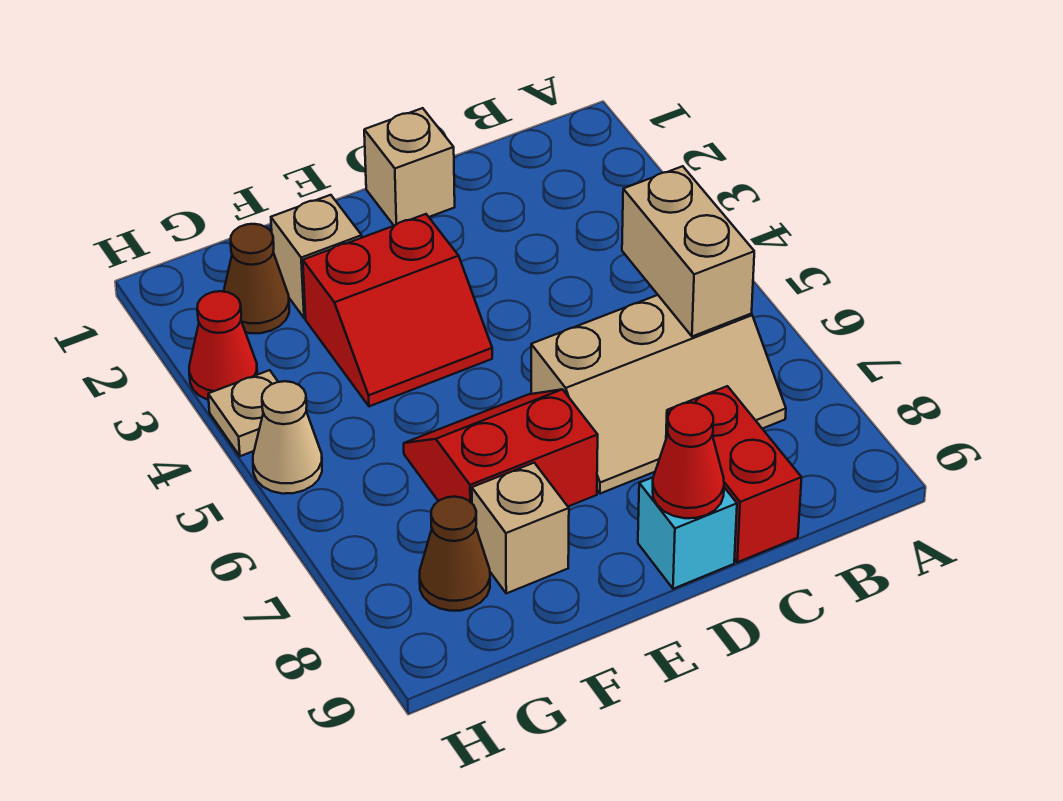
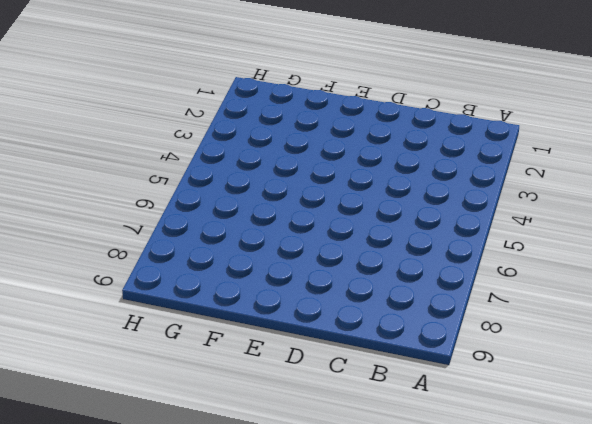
none -> tan 2x3 slope [531,295,786,494]
none -> red 1x2 brick [666,386,802,562]
none -> tan 1x1 brick [364,108,455,226]

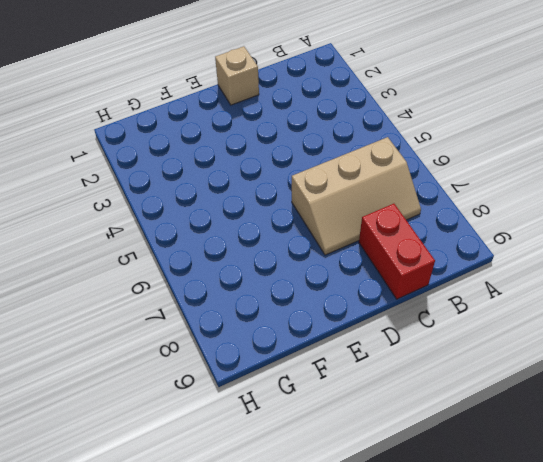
none -> cyan 1x1 brick [638,477,737,589]
none -> red 2x2 slope [303,214,492,406]
none -> red 2x2 slope [404,389,598,506]

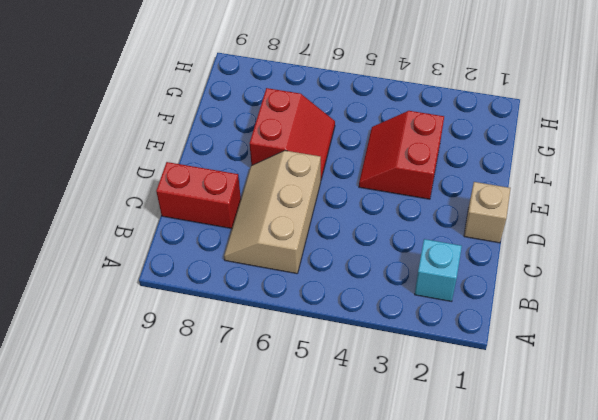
cyan 1x1 brick [415,239,462,301] -> cyan 1x1 brick moved to [638,477,737,589]
none -> tan 1x1 brick [271,195,362,318]
none -> tan 1x1 brick [472,463,569,593]
none -> brown 1x1 cone [224,224,289,333]

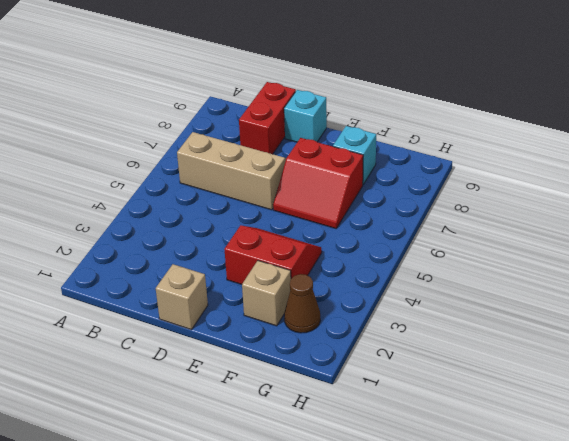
cyan 1x1 brick [333,126,376,184] -> tan 1x1 brick [472,463,569,593]
none -> brown 1x1 cone [420,497,490,611]
none -> red 1x1 cone [189,291,257,400]
none -> tan 1x1 plate [208,370,278,456]

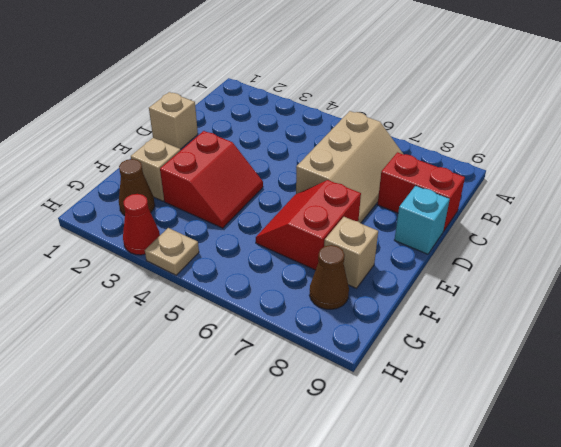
none -> tan 1x1 cone [253,381,322,494]
none -> tan 1x2 brick [622,166,754,336]
none -> red 1x1 cone [653,403,724,518]

